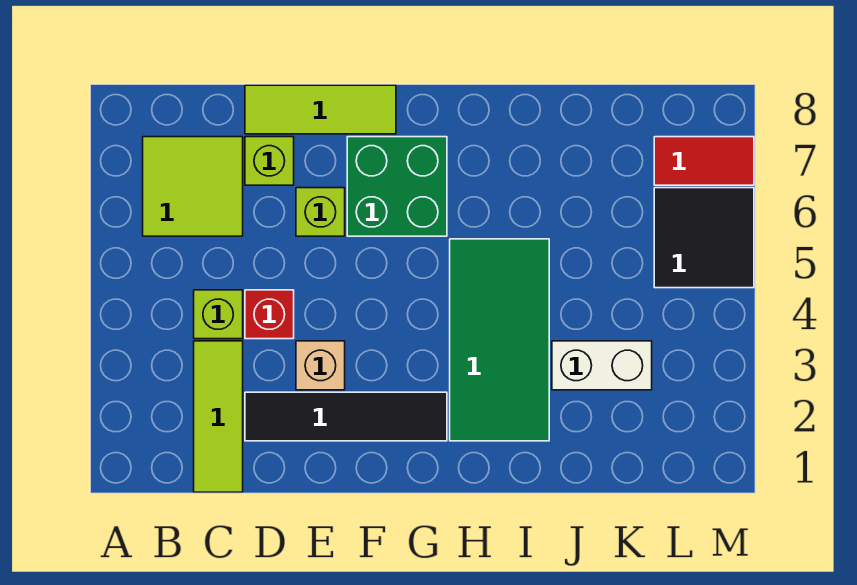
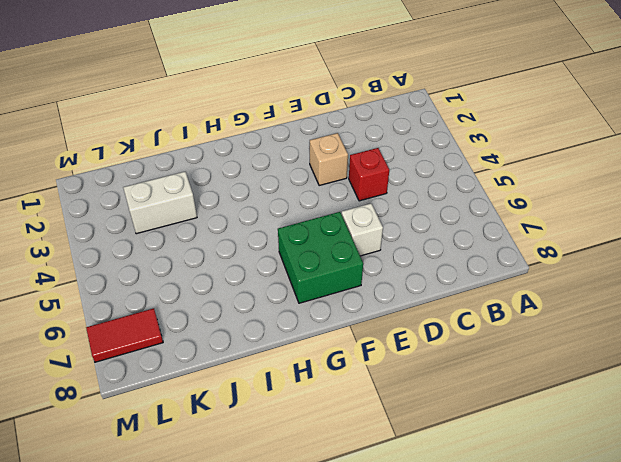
white 1x1 brick [342,203,383,256] -> lime 1x1 brick [296,188,345,236]
none -> lime 2x2 tile [143,137,243,236]
none -> lime 1x3 tile [194,341,243,492]
none -> lime 1x1 brick [194,290,243,339]

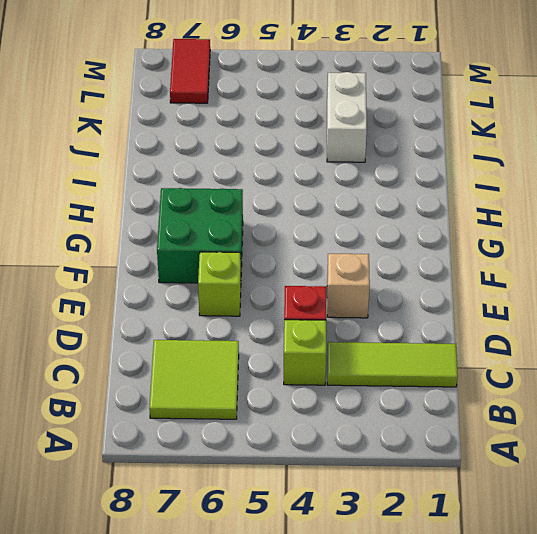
none -> black 1x4 tile [245,392,447,441]
none -> lime 1x1 brick [245,137,294,185]
none -> lime 1x3 tile [245,85,396,134]

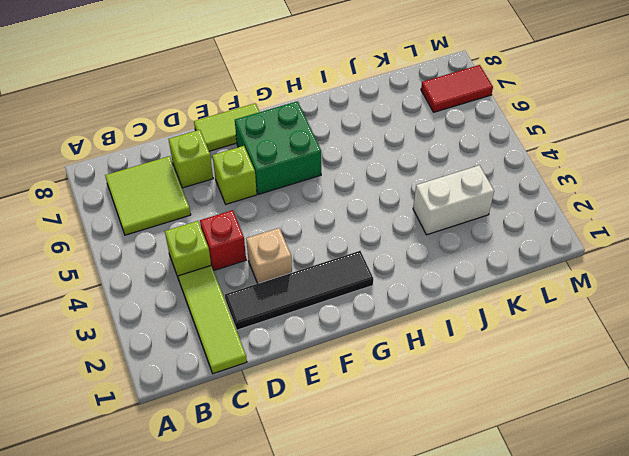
lime 1x2 tile [194,103,259,151] -> lime 1x3 tile [245,85,396,134]
none -> green 2x4 tile [450,239,549,441]
none -> black 2x2 tile [654,188,754,288]

